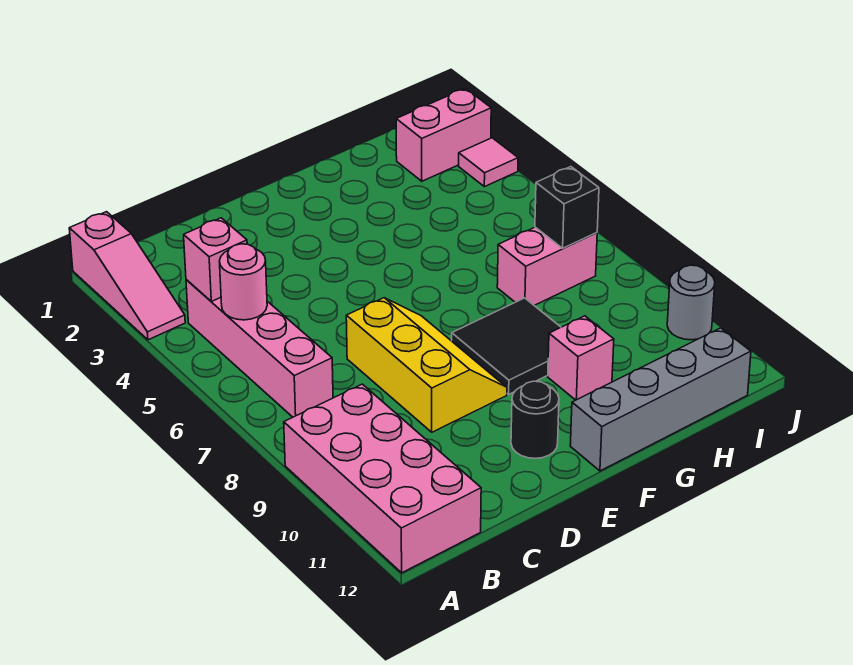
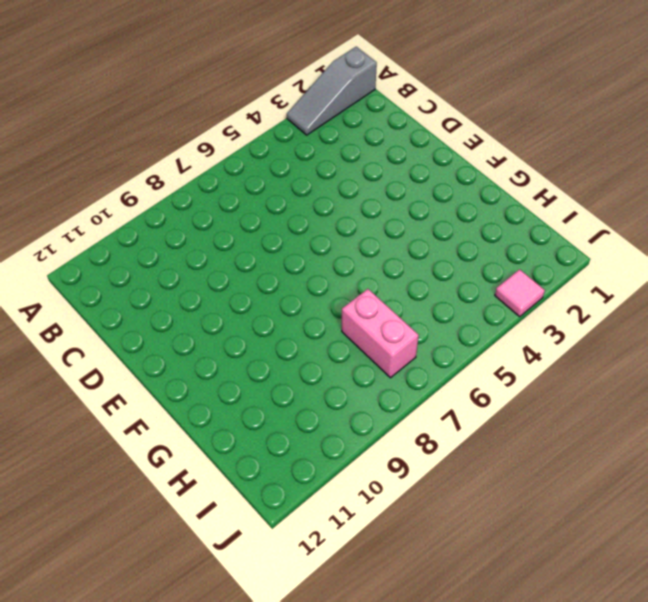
grey 1x3 slope [287,47,377,135] -> pink 1x3 slope [69,212,185,340]
none -> pink 2x4 brick [284,384,481,573]
none -> pink 1x4 brick [186,280,333,417]
none -> yellow 2x3 slope [346,298,507,432]

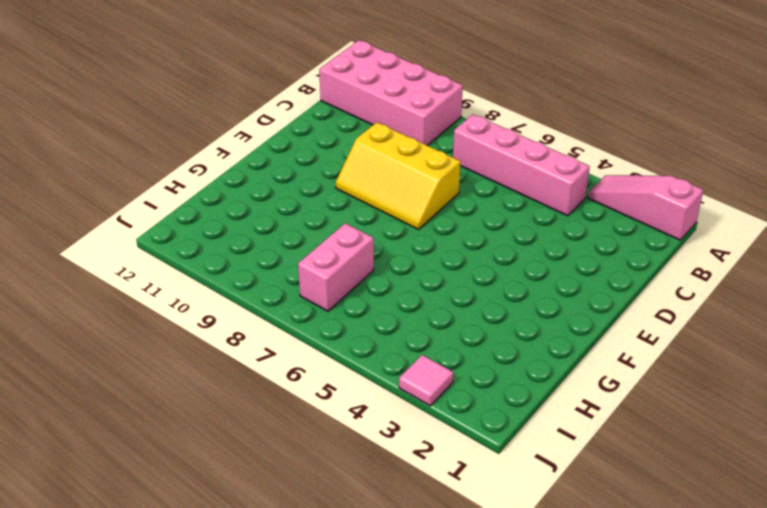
none -> black 1x1 round brick [511,381,559,458]
none -> black 2x2 tile [452,298,561,394]
none -> grey 1x4 brick [570,328,751,471]

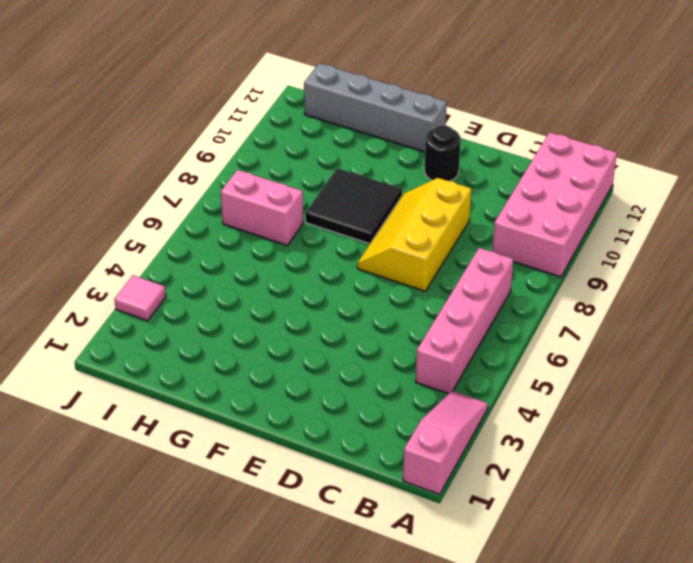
none -> pink 1x1 brick [548,316,614,400]
none -> pink 1x2 brick [396,88,491,181]
none -> grey 1x1 round brick [667,265,715,340]

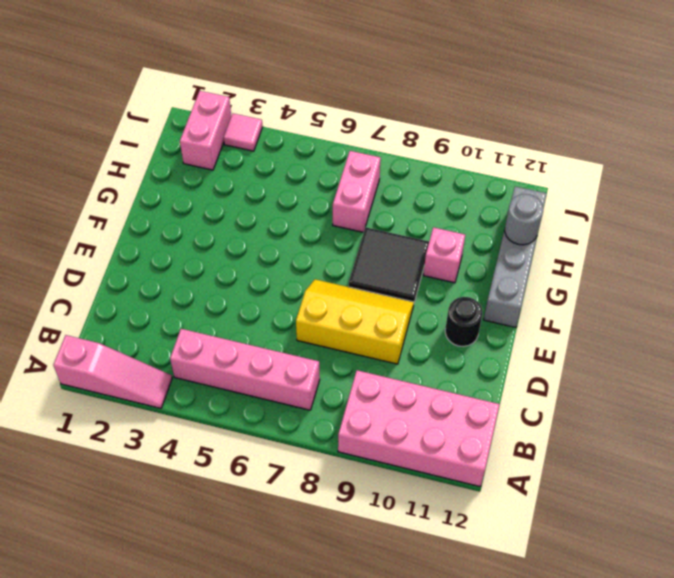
grey 1x1 round brick [505,194,544,245] -> grey 1x1 round brick moved to [667,265,715,340]
none -> pink 1x1 brick [184,218,247,301]
none -> pink 1x1 round brick [219,244,267,320]
none -> black 1x1 brick [535,167,599,248]

